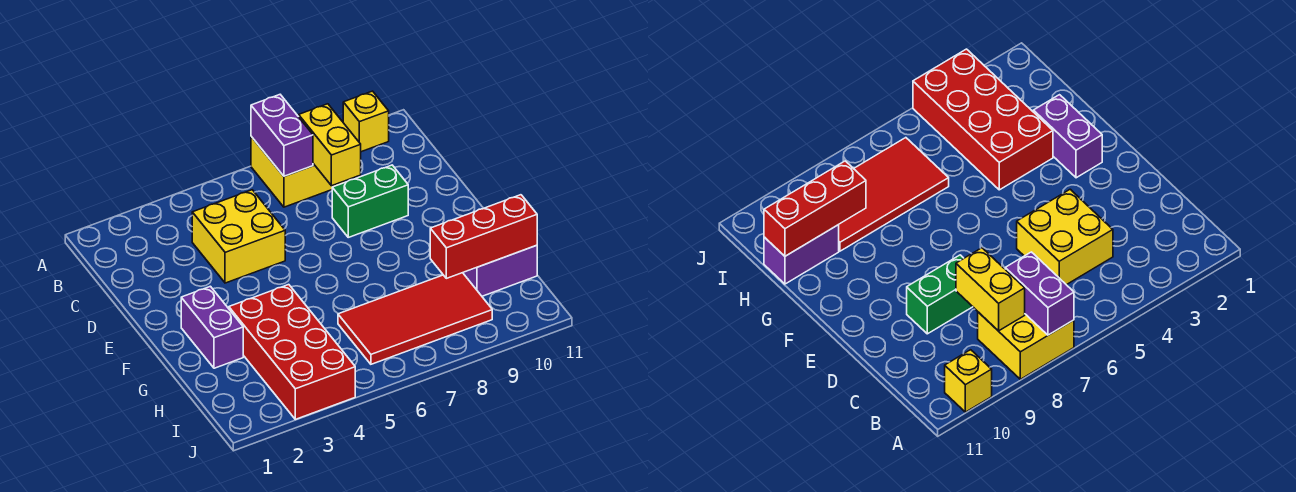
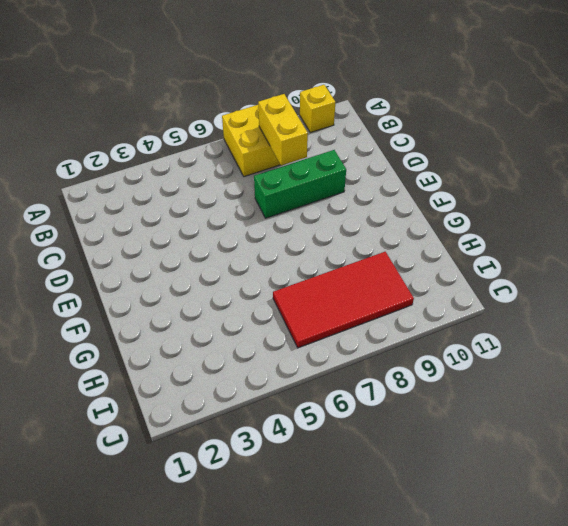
green 1x3 brick [254,150,346,218] -> green 1x2 brick [332,165,408,237]
none -> yellow 2x2 brick [192,190,285,283]
none -> purple 1x2 brick [181,286,243,368]

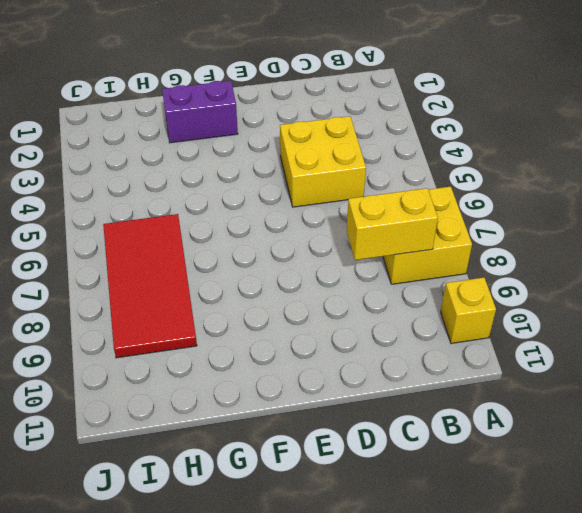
none -> green 1x2 brick [332,165,408,237]
none -> red 2x4 brick [229,285,355,419]

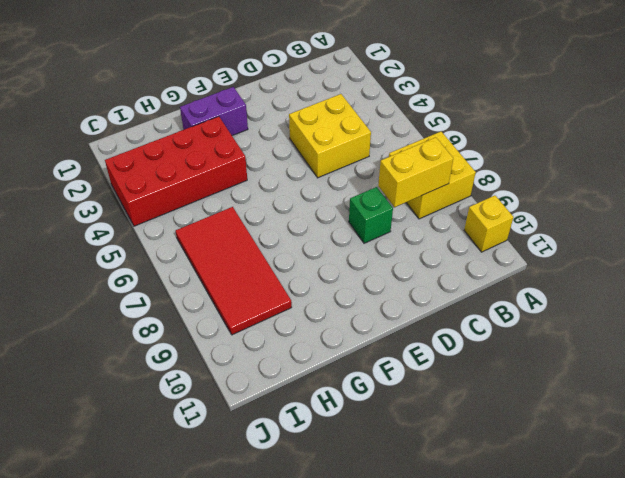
green 1x1 brick [349,187,393,243] -> green 1x2 brick [332,165,408,237]
none -> purple 1x2 brick [463,245,537,296]
none -> purple 1x2 brick [251,95,313,176]

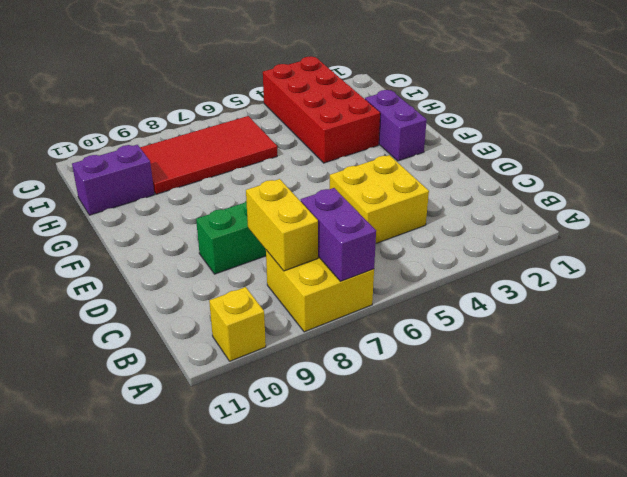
none -> red 1x3 brick [430,195,537,278]

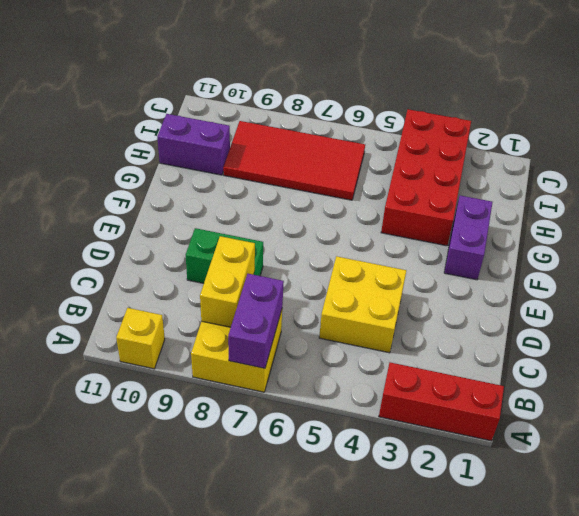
red 1x3 brick [379,362,504,441] -> red 1x3 brick moved to [430,195,537,278]

